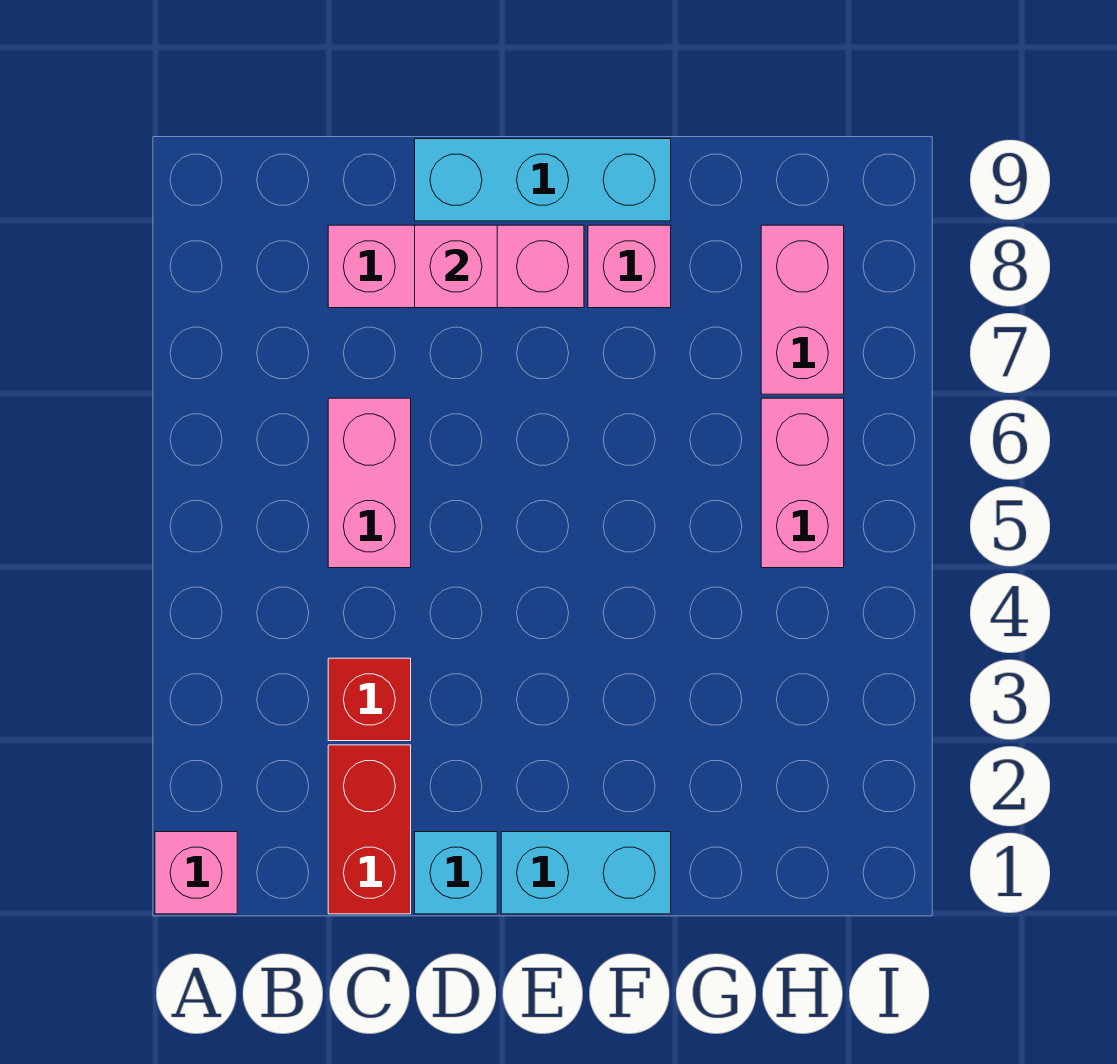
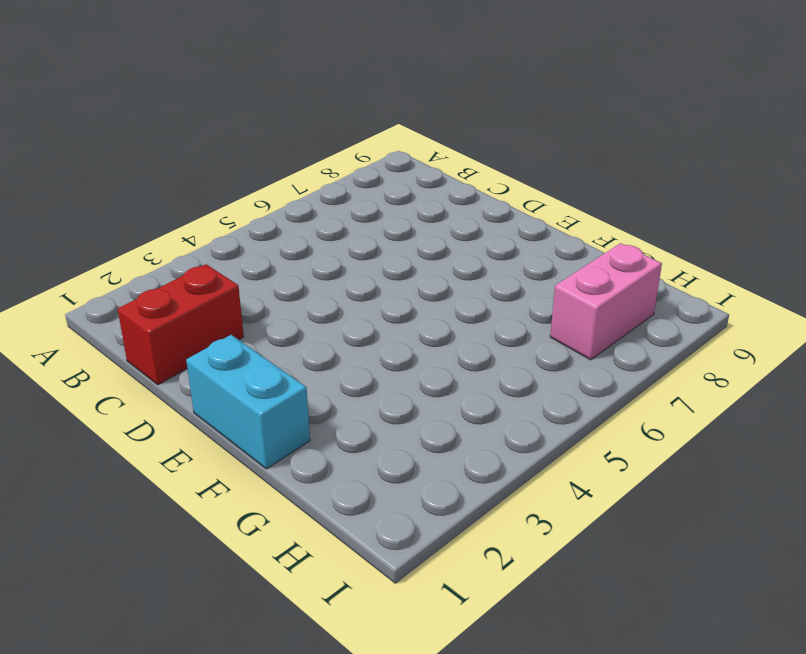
none -> pink 1x1 brick [155,832,237,914]
none -> red 1x1 brick [328,658,411,741]
none -> pink 1x2 brick [328,398,411,568]

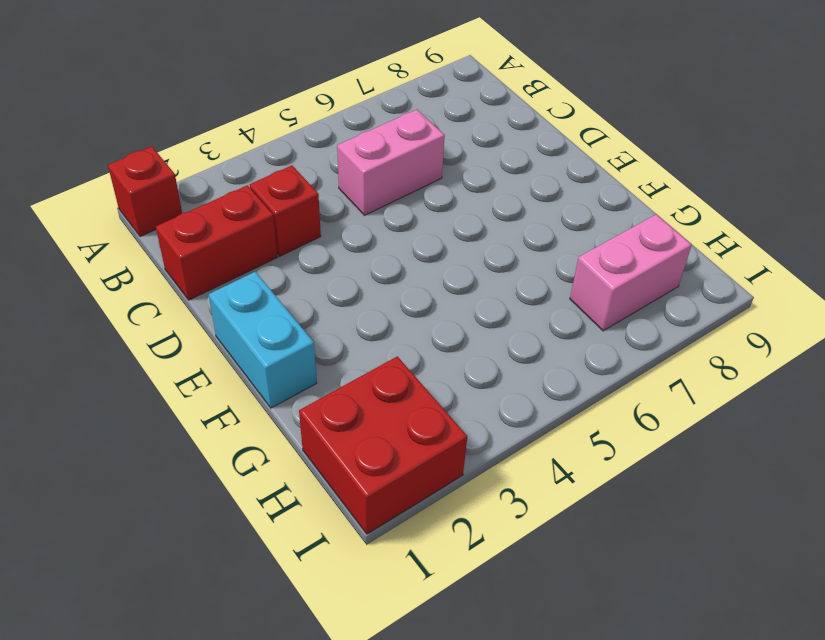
red 1x1 brick [108,147,182,237] -> pink 1x1 brick [155,832,237,914]
red 2x2 brick [299,356,467,534] -> none
none -> pink 1x3 brick [328,225,584,308]
none -> cyan 1x1 brick [415,832,497,914]
none -> cyan 1x3 brick [415,139,671,221]

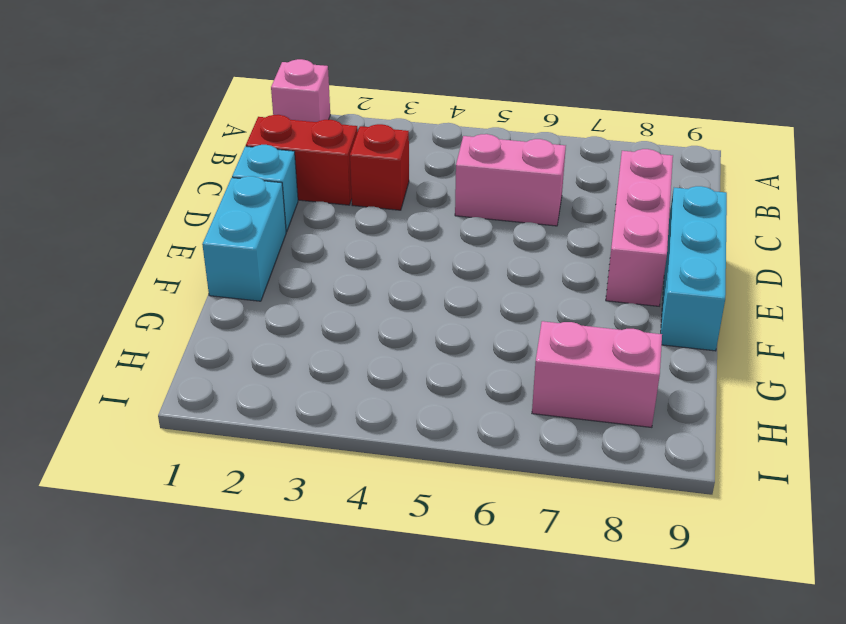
none -> pink 1x1 brick [588,225,671,308]
none -> pink 1x2 brick [761,398,844,568]
none -> pink 1x1 brick [415,225,497,308]

